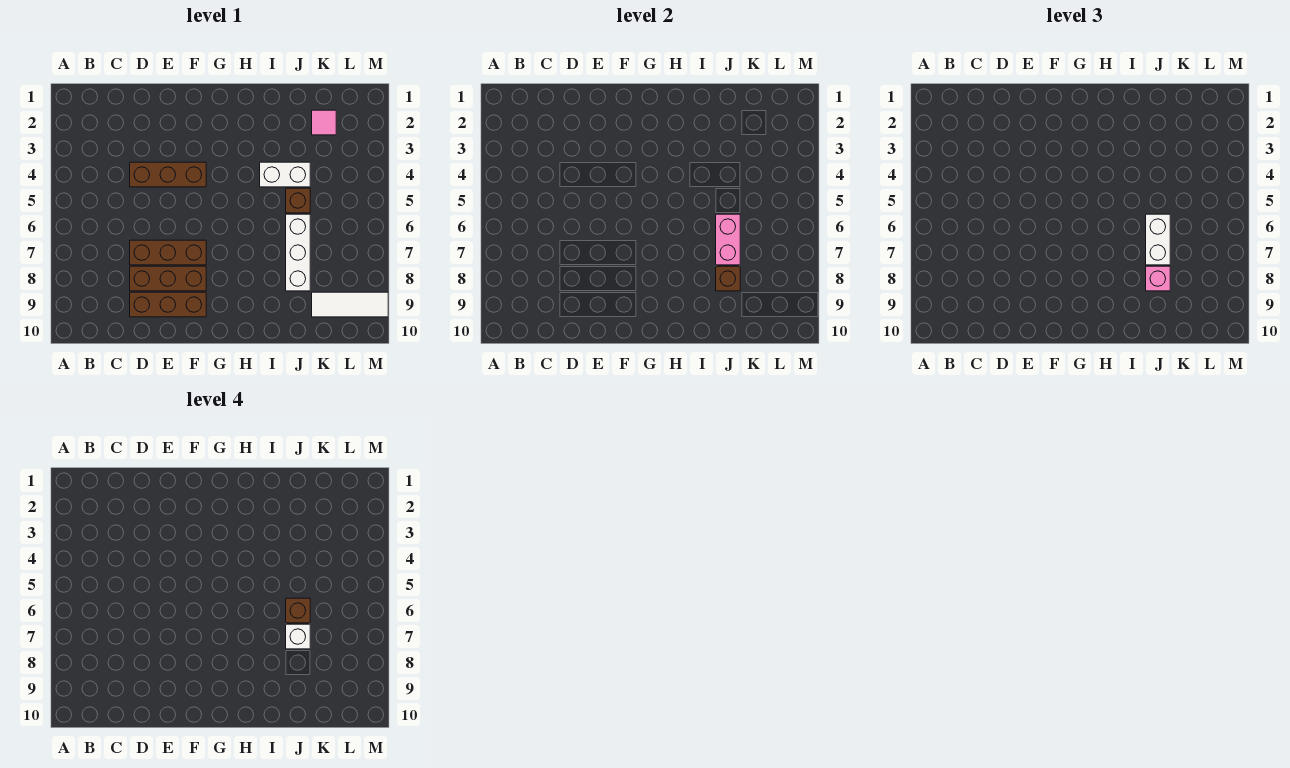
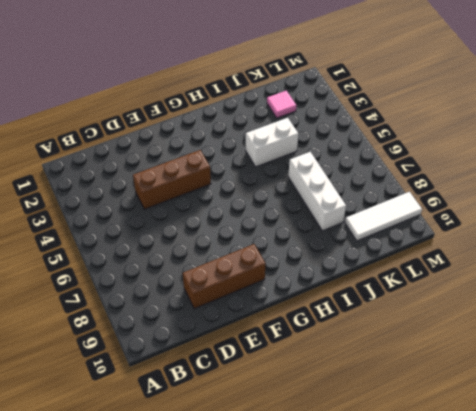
none -> brown 1x3 brick [130,240,206,265]
none -> brown 1x3 brick [130,266,206,291]
none -> brown 1x1 brick [286,188,310,213]

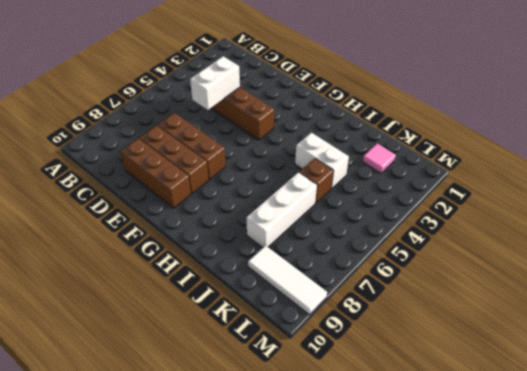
white 1x2 brick [190,56,240,110] -> white 1x2 brick moved to [1146,214,1170,265]
none -> pink 1x2 brick [716,214,740,265]
none -> brown 1x1 brick [716,266,740,291]
none -> pink 1x1 brick [1146,266,1170,291]

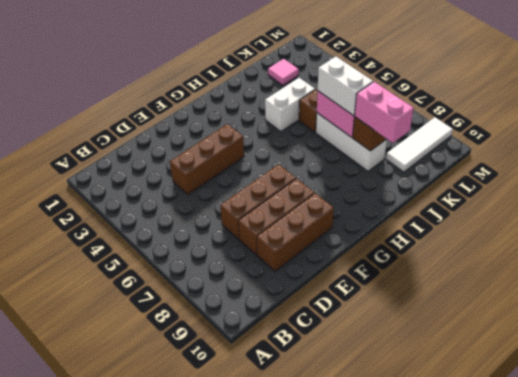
pink 1x2 brick [355,82,414,143] -> pink 1x1 brick [1146,266,1170,291]
none -> brown 1x1 brick [286,598,310,623]
none -> white 1x1 brick [286,624,310,649]

